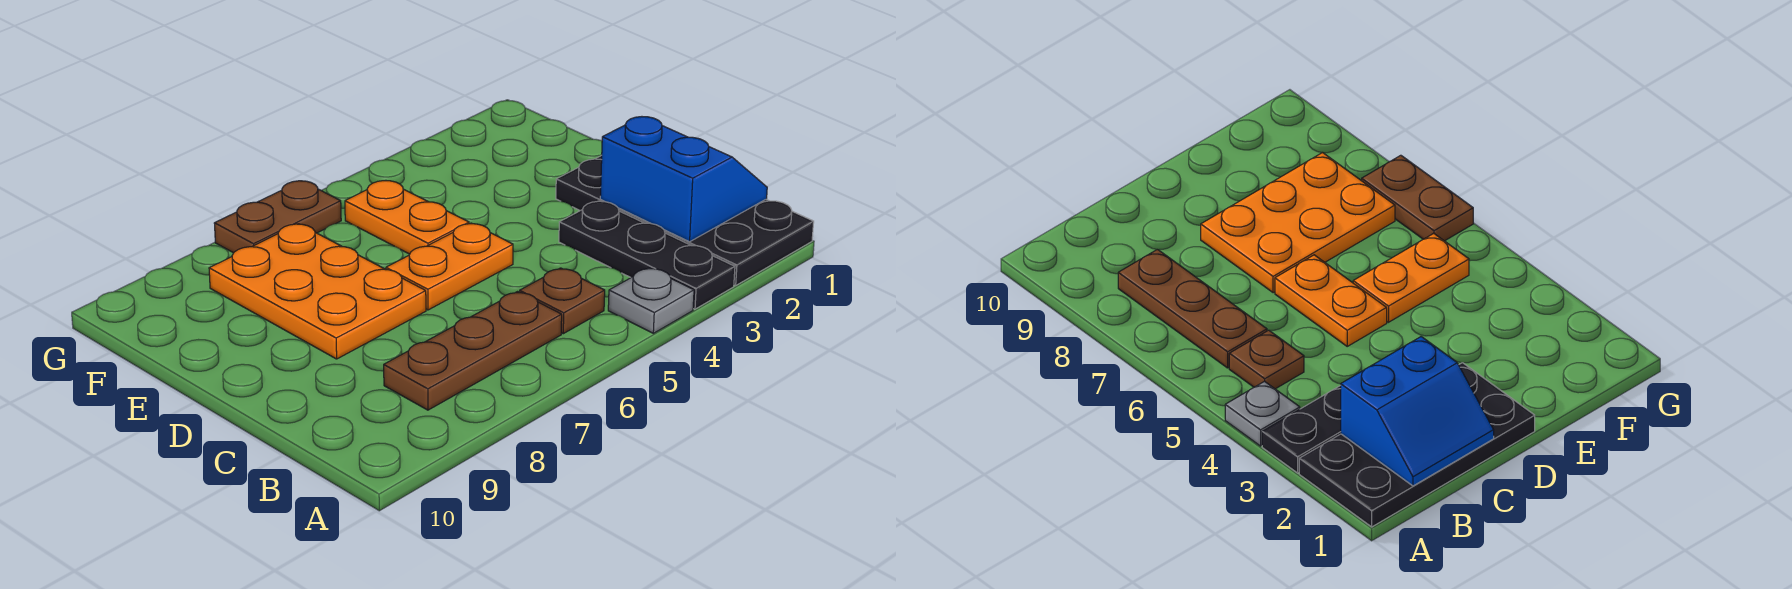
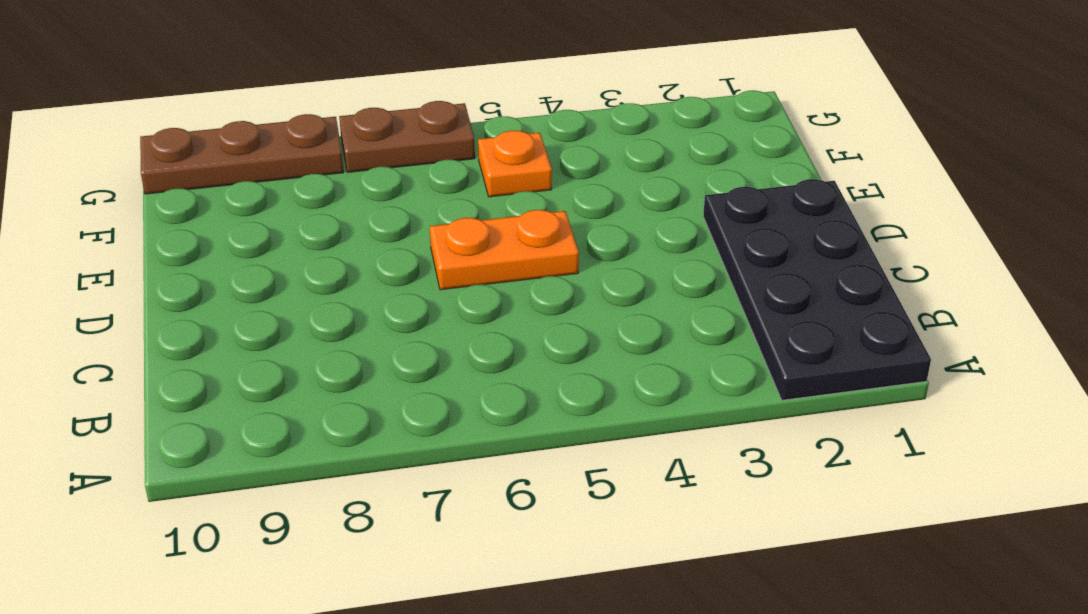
orange 1x1 plate [478,131,552,197] -> orange 1x2 plate [345,181,469,254]
brown 1x3 plate [140,114,344,194] -> brown 1x3 plate moved to [384,292,562,410]
none -> black 1x3 plate [559,201,735,309]
none -> grey 1x1 plate [608,268,694,333]

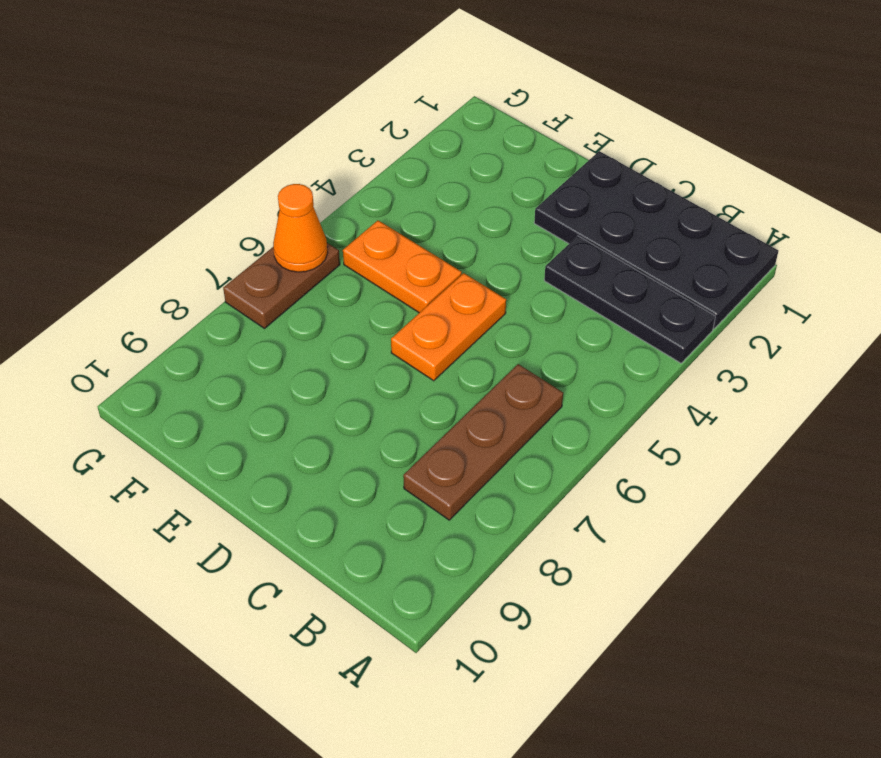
orange 1x1 cone [273,184,328,272] -> none
none -> grey 1x1 plate [608,268,694,333]
none -> brown 1x1 plate [520,268,605,334]

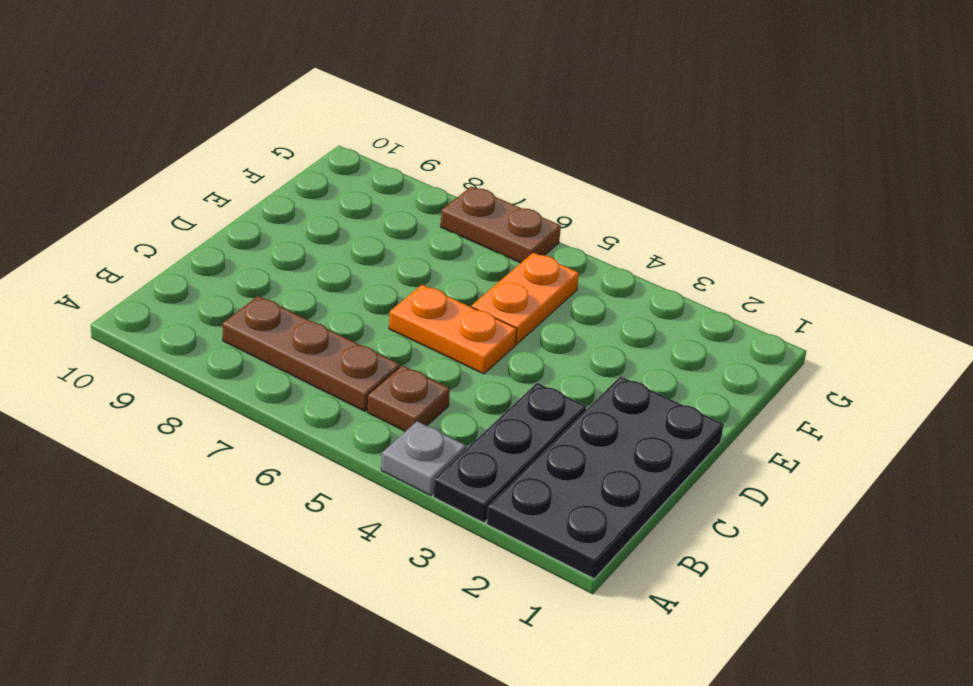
none -> orange 2x3 plate [209,224,426,359]
none -> blue 2x2 slope [600,117,767,242]

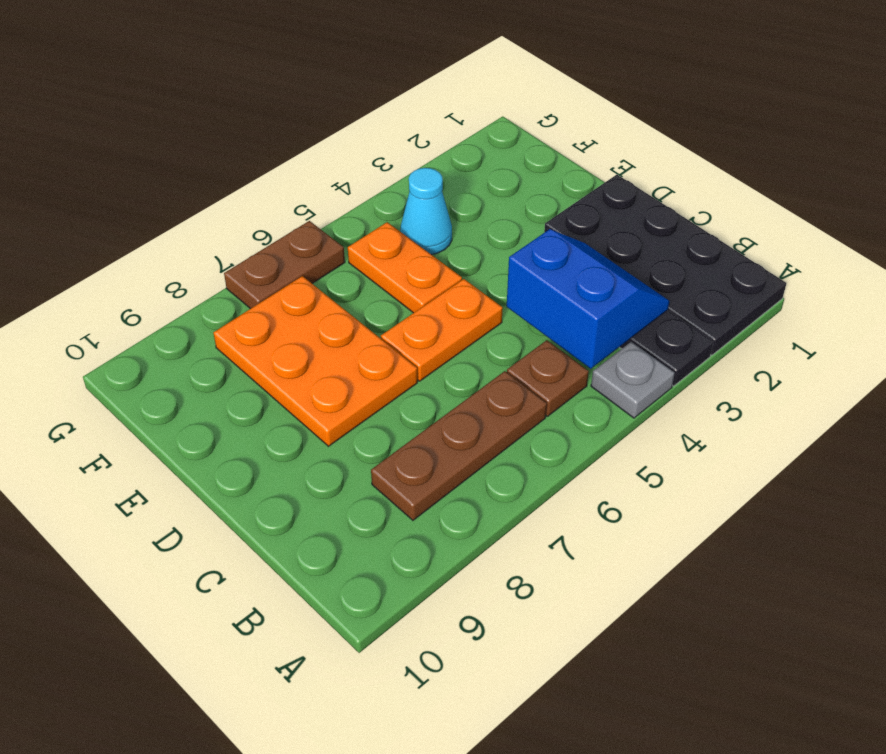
blue 2x2 slope [507,229,669,369] -> blue 2x2 slope moved to [600,117,767,242]
cyan 1x1 cone [400,168,452,255] -> none

